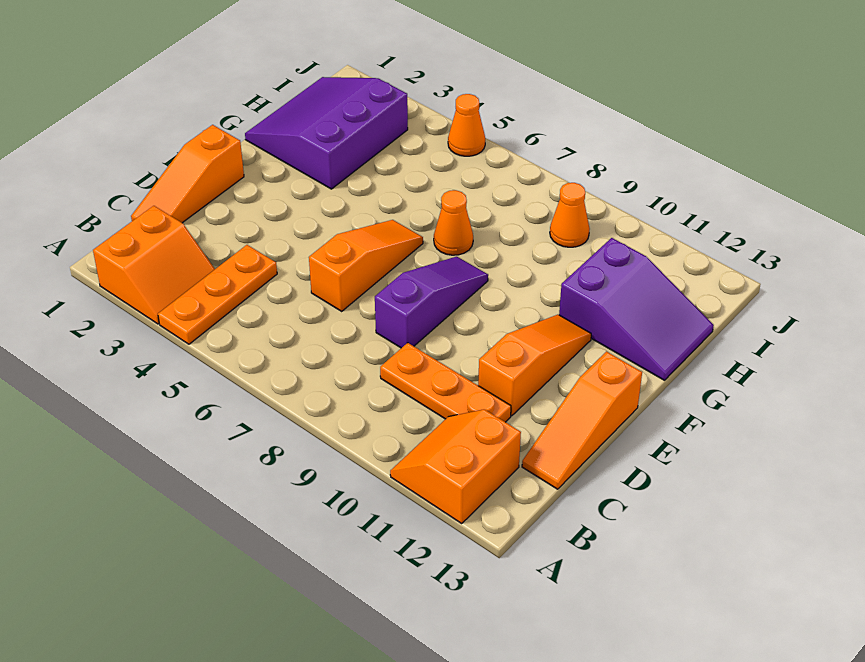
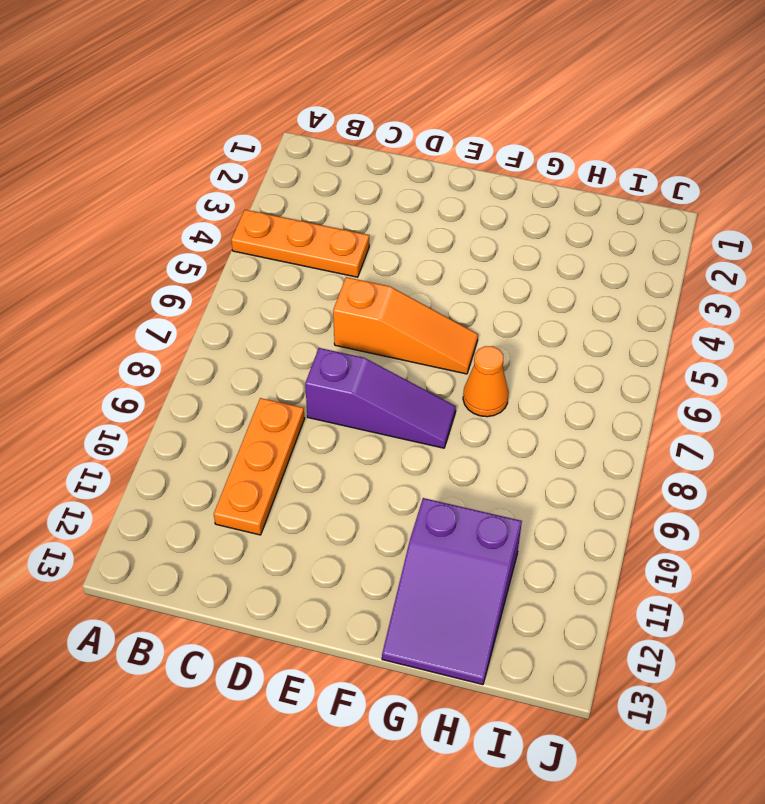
none -> orange 2x2 slope [93,206,215,324]
none -> orange 2x2 slope [390,409,521,523]
none -> orange 1x3 slope [131,125,244,223]

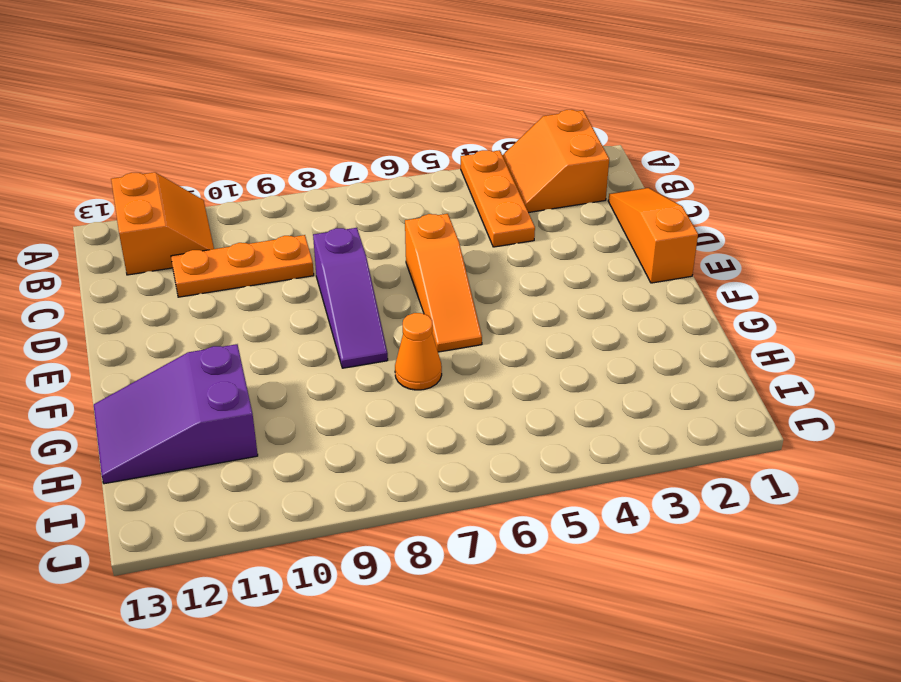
none -> orange 1x3 slope [522,352,642,489]
none -> orange 1x3 slope [478,315,591,416]
none -> purple 3x3 slope [245,77,408,189]

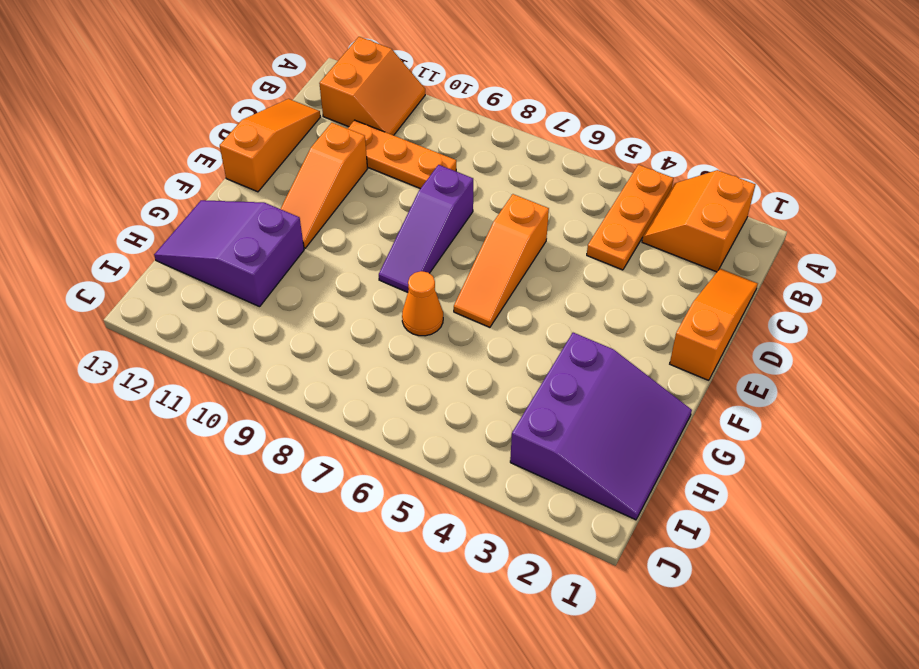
none -> orange 1x1 cone [550,183,590,247]
none -> orange 1x1 cone [448,94,485,156]

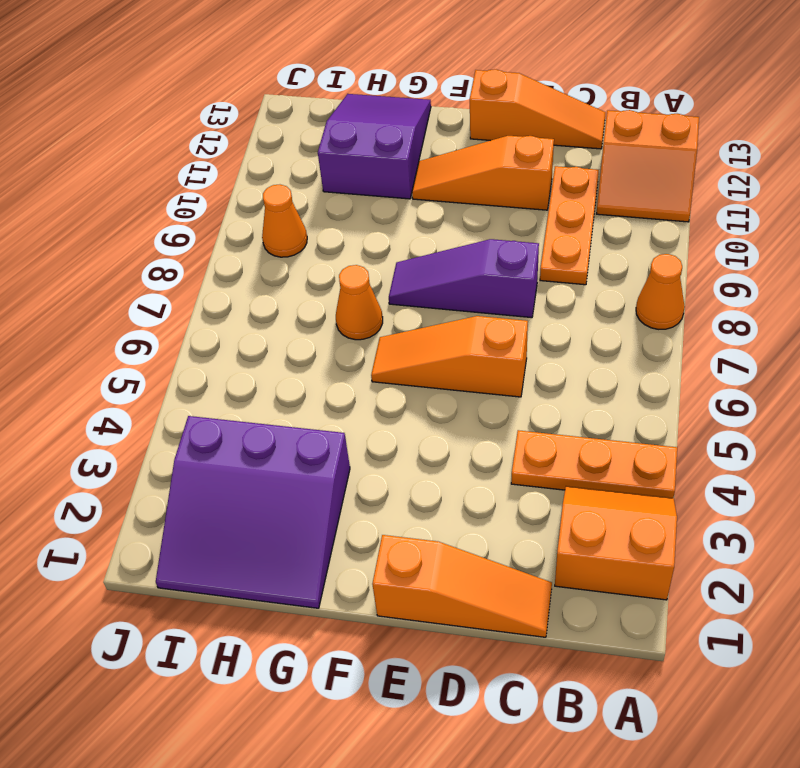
orange 1x1 cone [636,254,685,329] -> orange 1x1 cone moved to [448,94,485,156]

